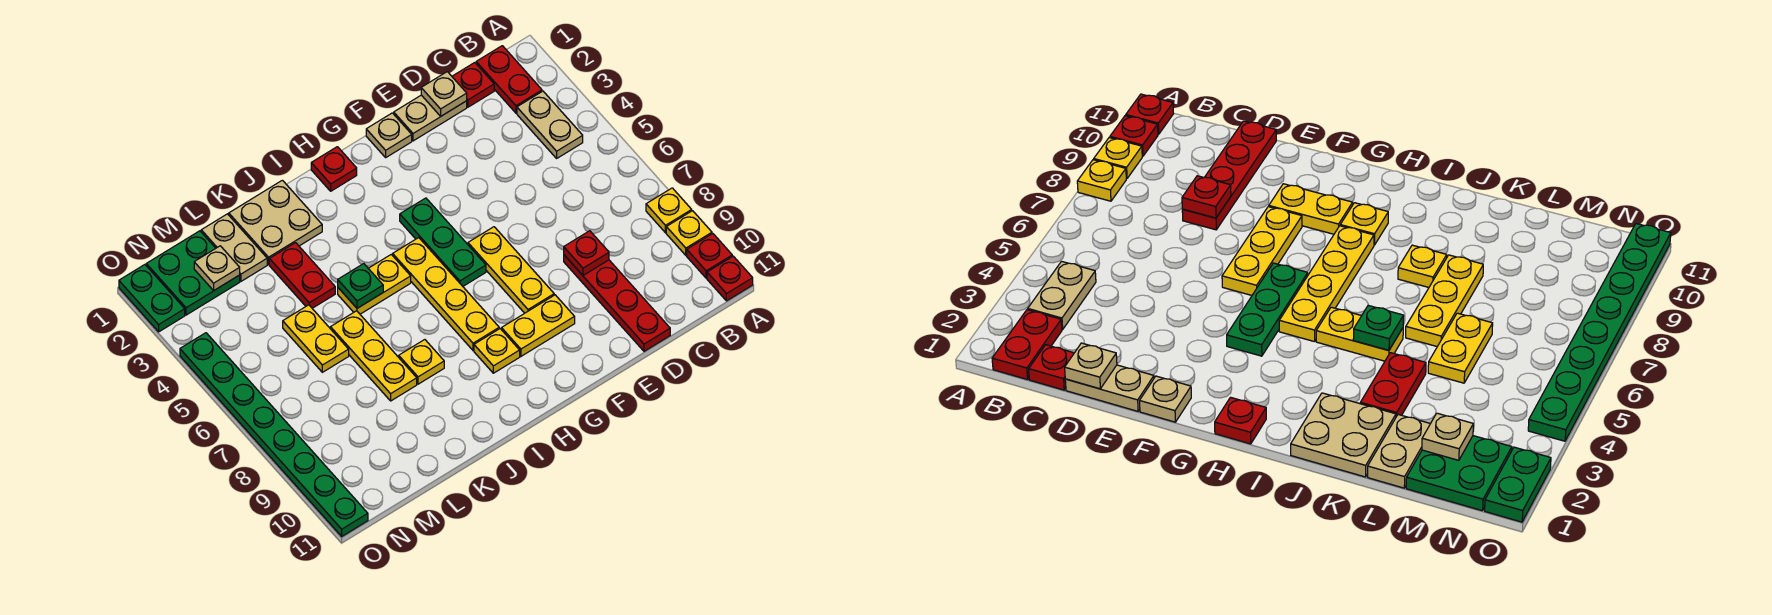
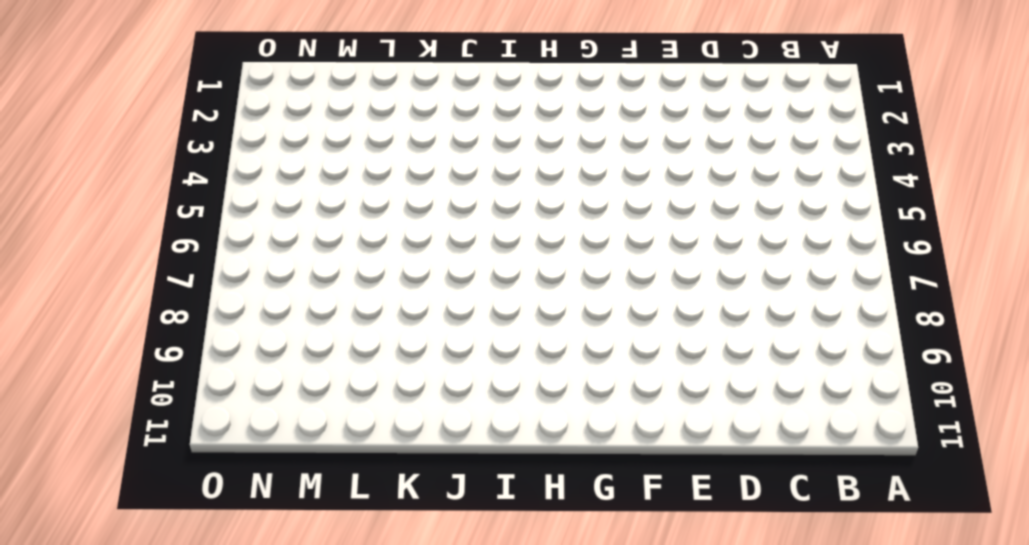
none -> yellow 1x1 plate [646,188,692,233]
none -> yellow 1x1 plate [666,211,712,255]
none -> red 1x1 plate [687,234,732,278]
none -> red 1x1 plate [707,256,753,301]

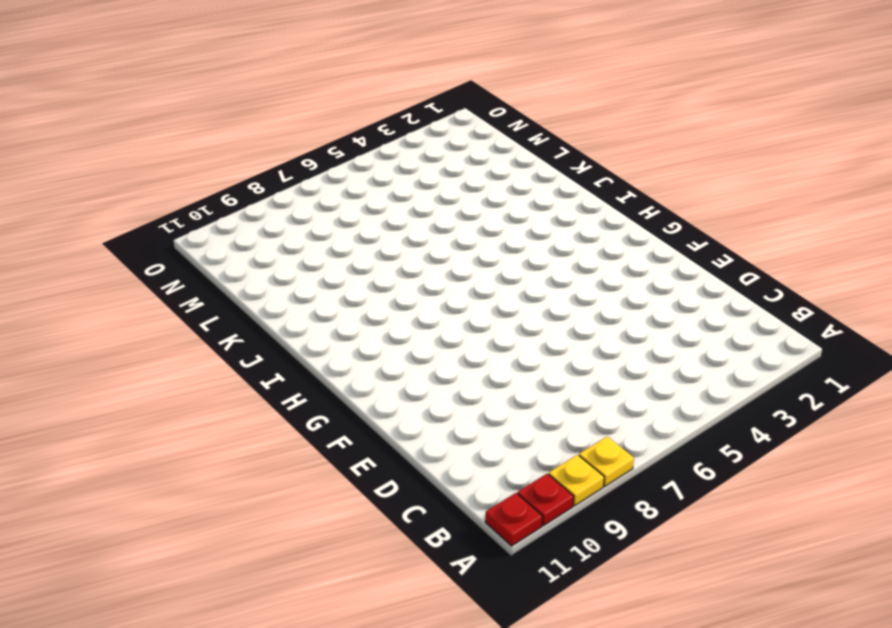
none -> red 1x2 plate [476,46,542,113]
none -> tan 1x2 plate [517,91,583,158]
none -> red 1x1 plate [452,63,494,107]
none -> tan 1x2 plate [394,95,467,141]

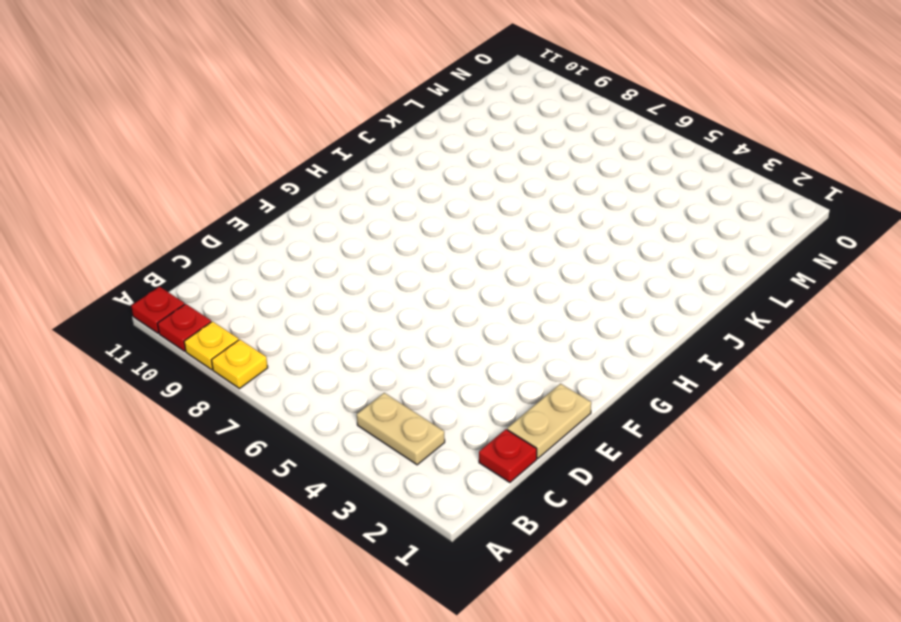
none -> red 1x2 plate [476,46,542,113]
none -> red 1x4 plate [564,255,670,351]
none -> tan 1x1 plate [366,113,412,157]
none -> yellow 1x3 plate [468,227,554,313]

